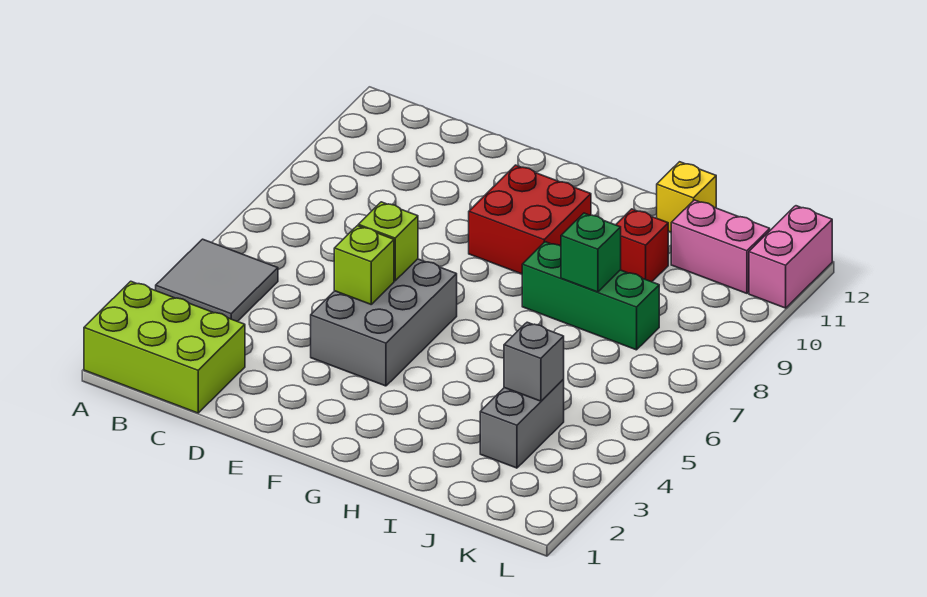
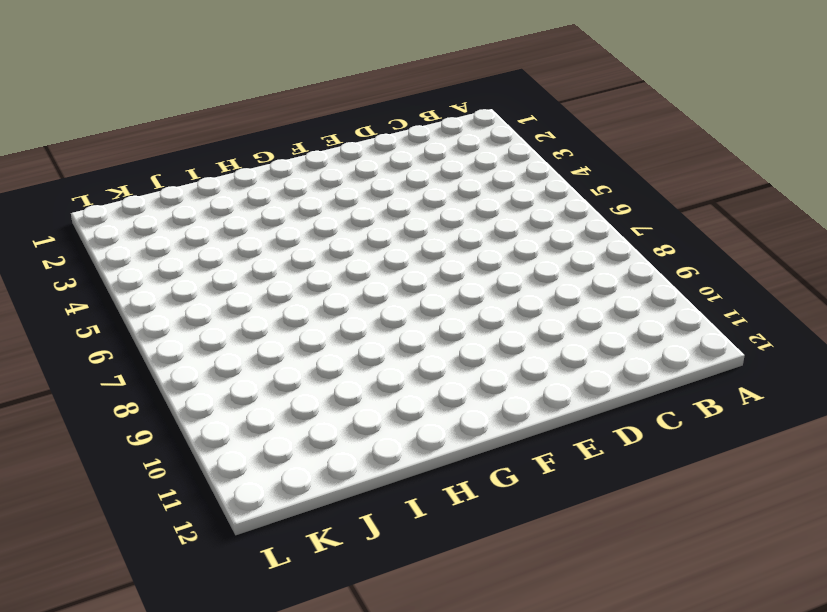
none -> lime 2x3 brick [84,281,245,413]
none -> grey 2x2 tile [156,239,278,322]
none -> grey 2x3 brick [311,259,457,386]

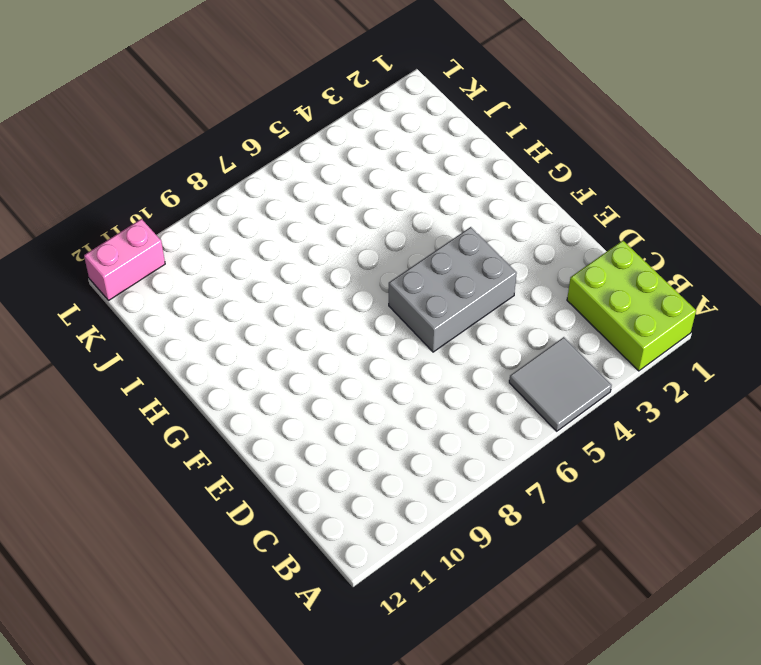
none -> red 2x2 brick [469,165,591,274]
none -> green 1x3 brick [522,242,659,350]
none -> red 1x1 brick [616,209,668,282]

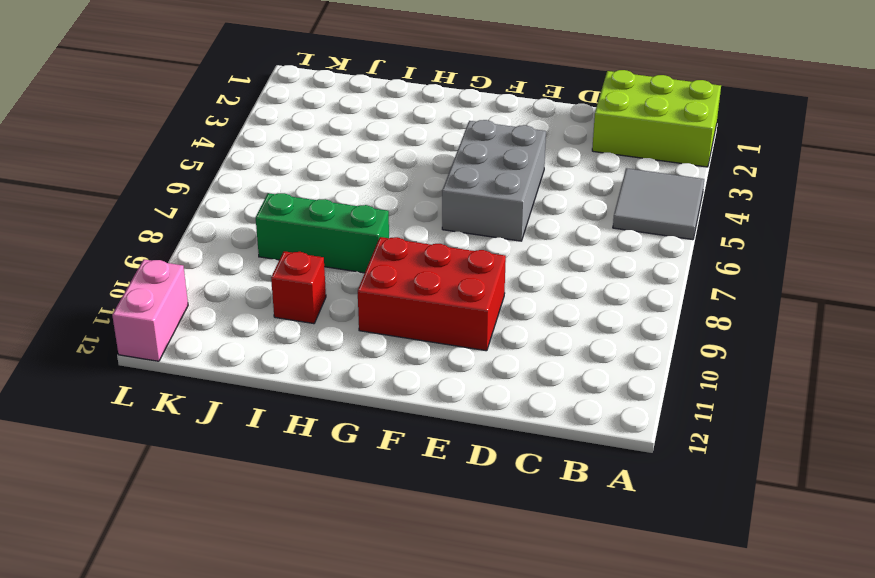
red 2x3 brick [358,237,506,351] -> red 2x2 brick [469,165,591,274]
none -> yellow 1x1 brick [657,162,716,232]
none -> grey 1x2 brick [480,380,564,468]
none -> pink 1x2 brick [671,200,770,293]

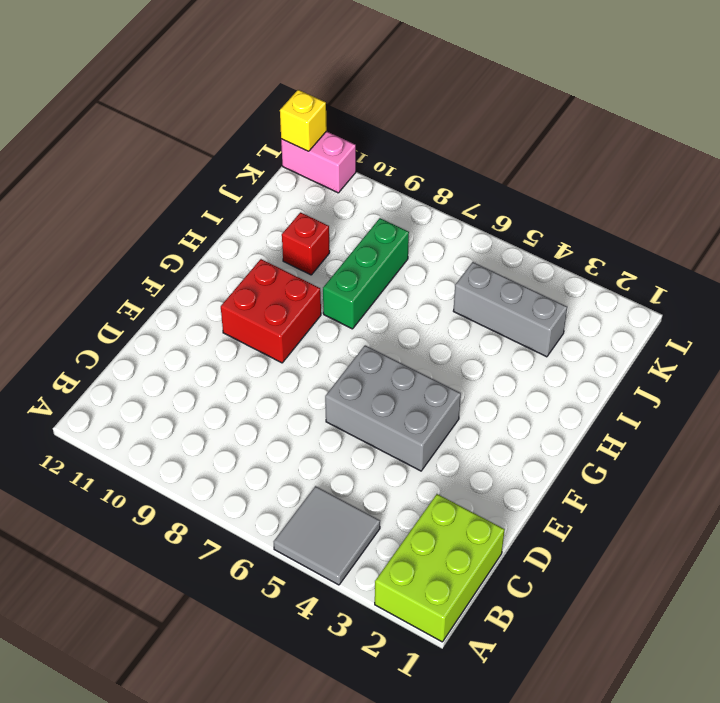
grey 1x3 brick [454,262,567,357] -> grey 1x2 brick [480,380,564,468]
yellow 1x1 brick [280,90,327,151] -> yellow 1x1 brick moved to [657,162,716,232]
none -> pink 1x2 brick [671,200,770,293]
none -> lime 1x1 brick [334,226,394,304]
none -> lime 1x1 brick [358,202,418,281]

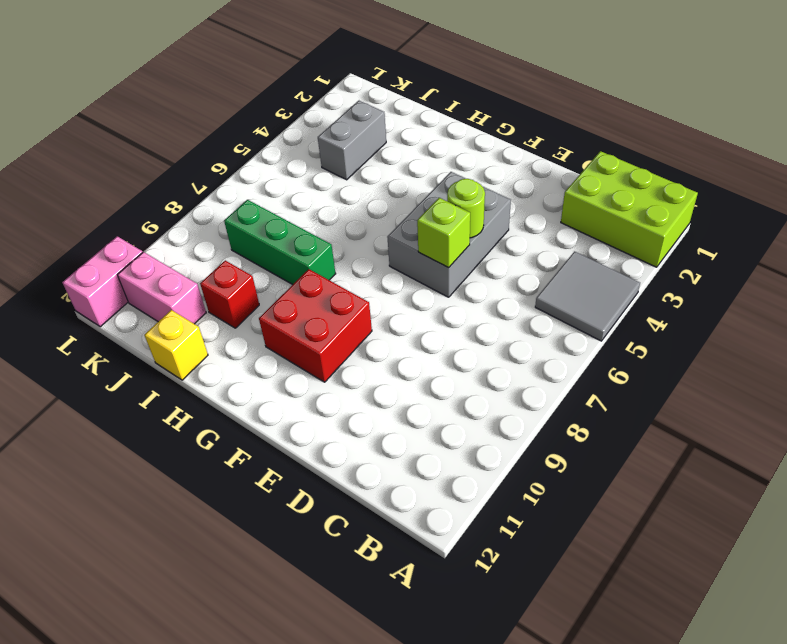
lime 1x1 round brick [447,179,485,238] -> lime 1x1 brick [334,226,394,304]
none -> green 1x1 brick [561,213,621,292]
none -> grey 1x1 brick [504,322,564,401]

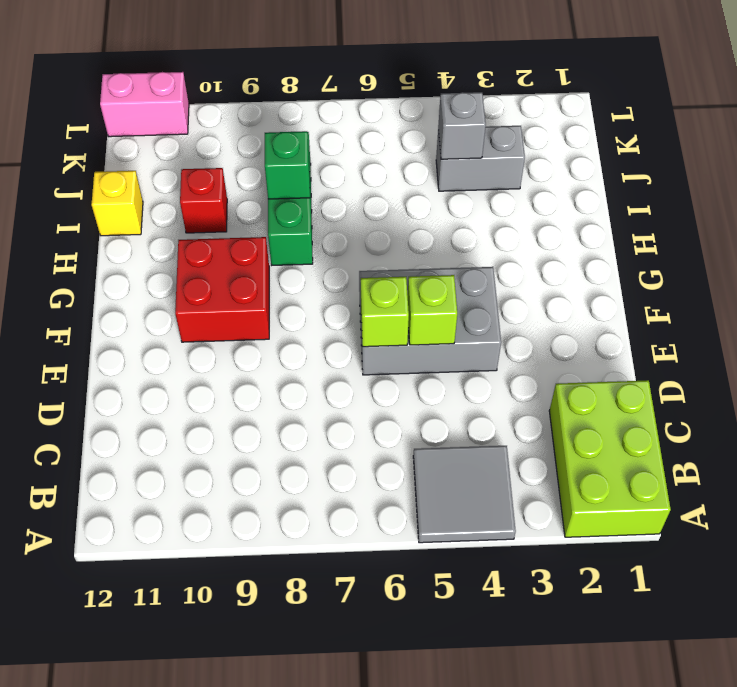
none -> pink 1x2 brick [671,200,770,293]

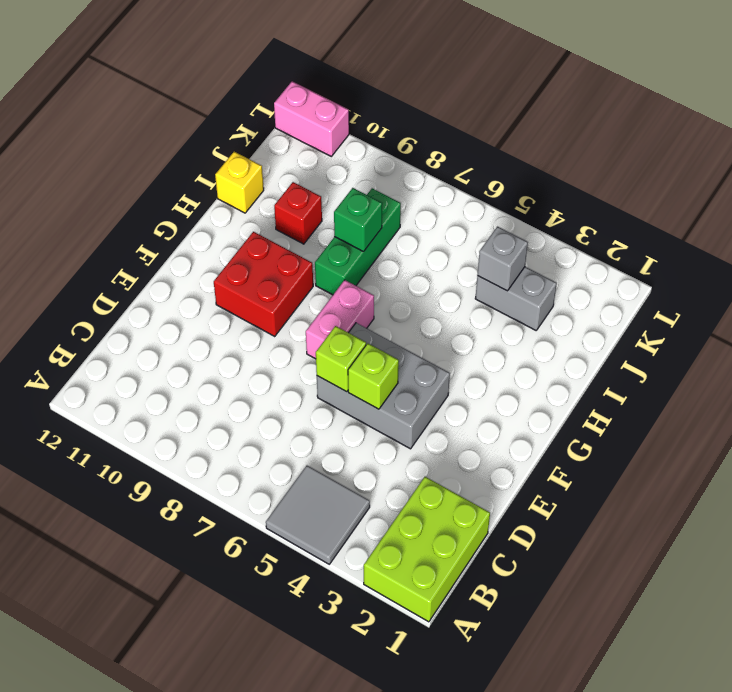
pink 1x2 brick [306,280,374,359] -> pink 1x2 brick moved to [671,200,770,293]

